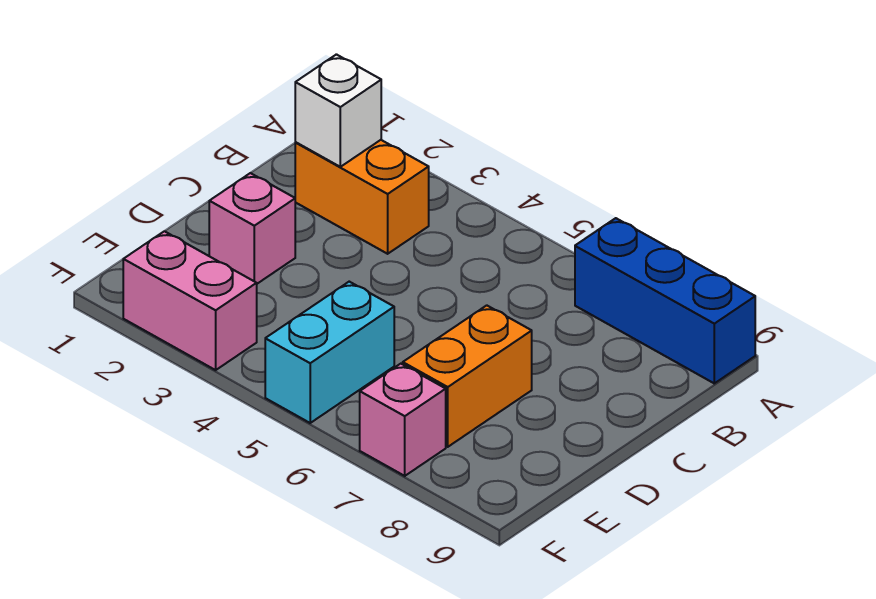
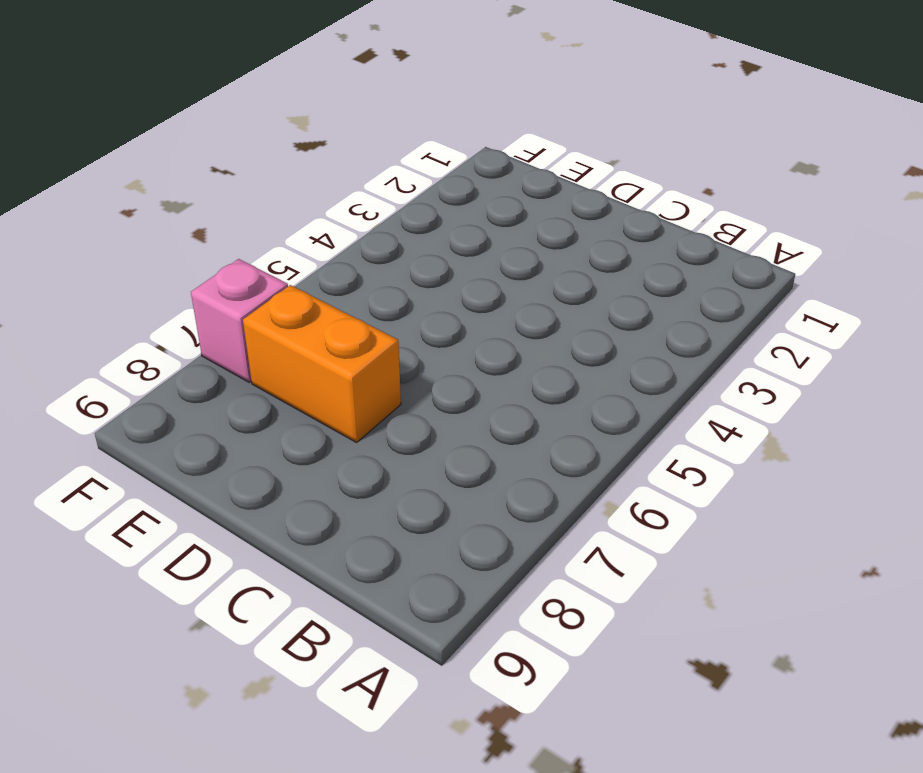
none -> blue 1x3 brick [575,218,755,383]
none -> orange 1x2 brick [295,140,429,254]

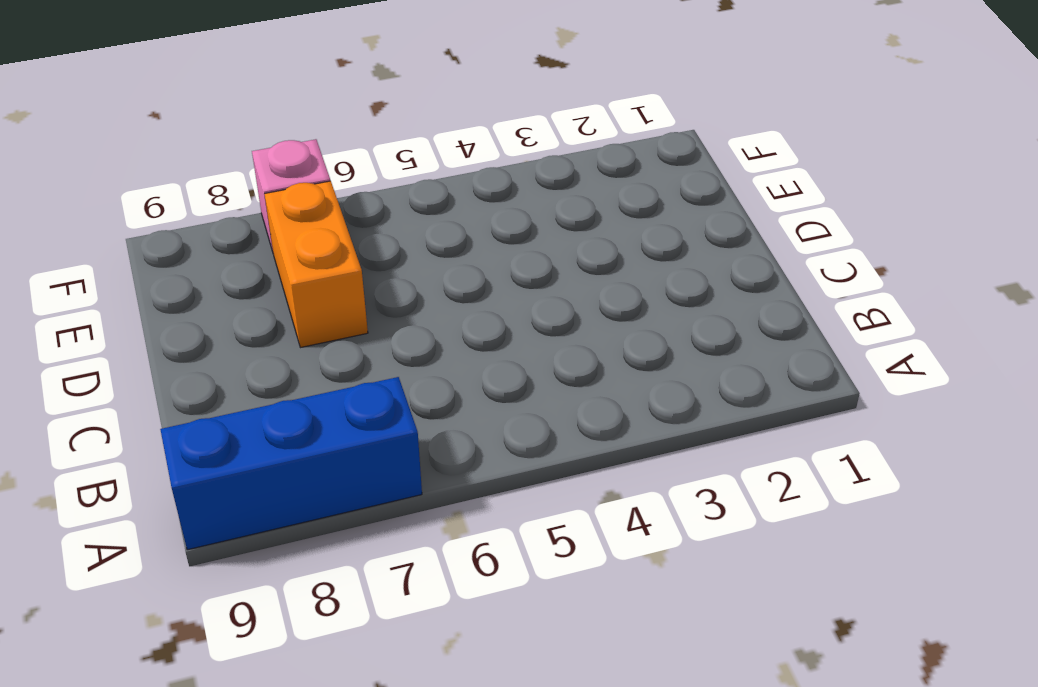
none -> orange 1x2 brick [295,140,429,254]
none -> pink 1x1 brick [209,173,295,284]

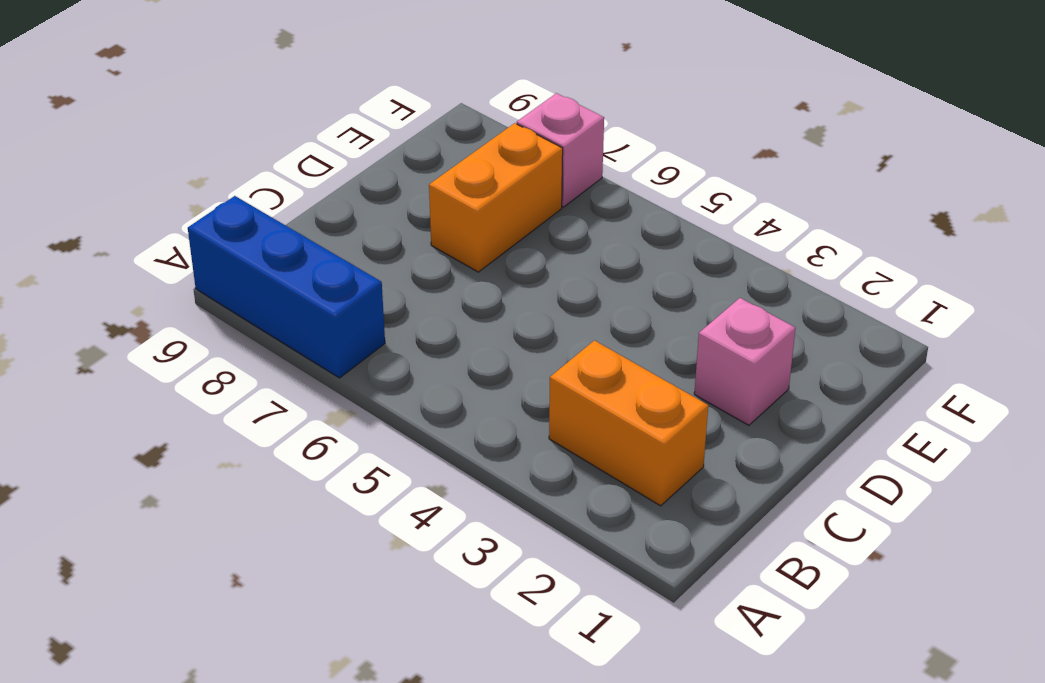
none -> cyan 1x2 brick [265,282,394,423]
none -> pink 1x2 brick [123,231,257,370]

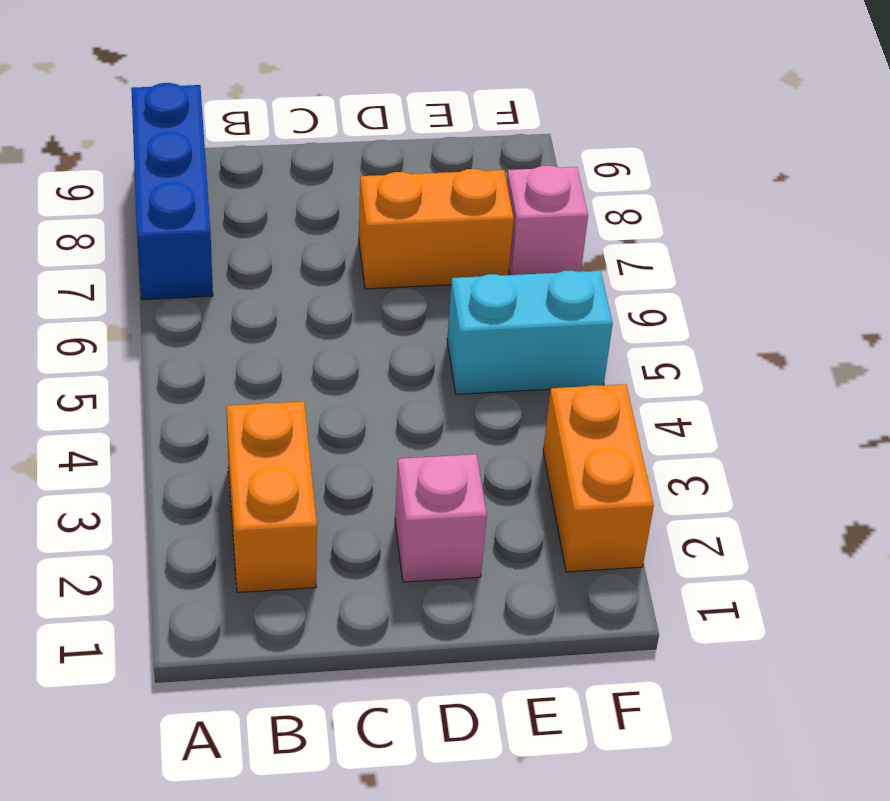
orange 1x2 brick [543,384,654,572] -> pink 1x2 brick [123,231,257,370]
none -> white 1x1 brick [295,54,381,167]

